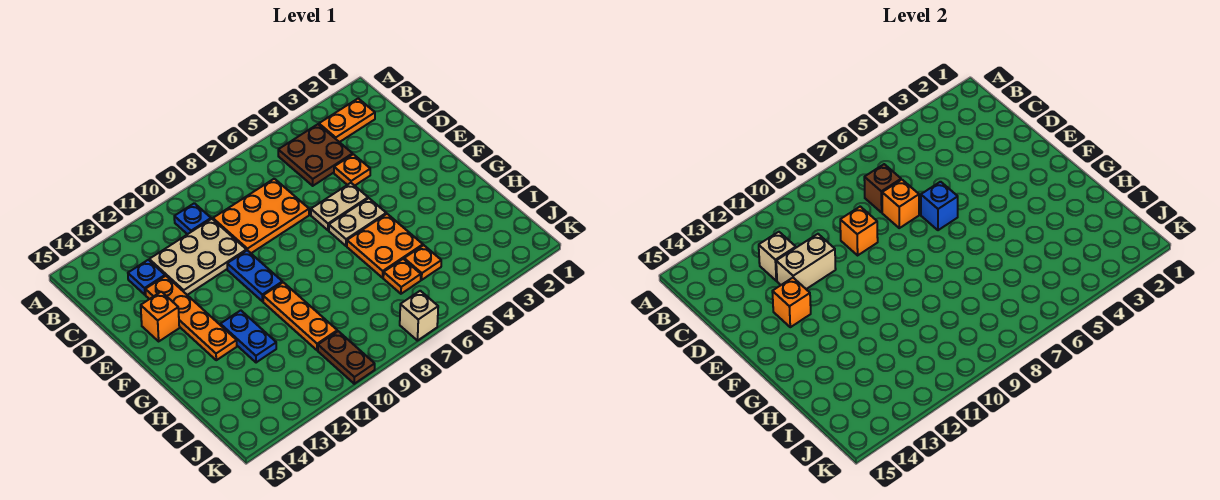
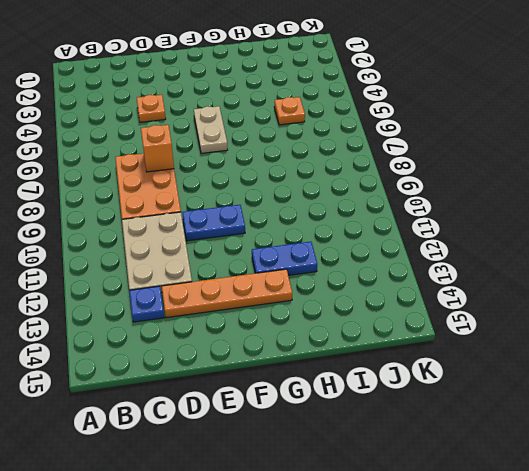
none -> orange 1x2 plate [319,99,375,142]
none -> brown 2x2 plate [278,124,353,186]
none -> blue 1x1 plate [174,203,211,234]

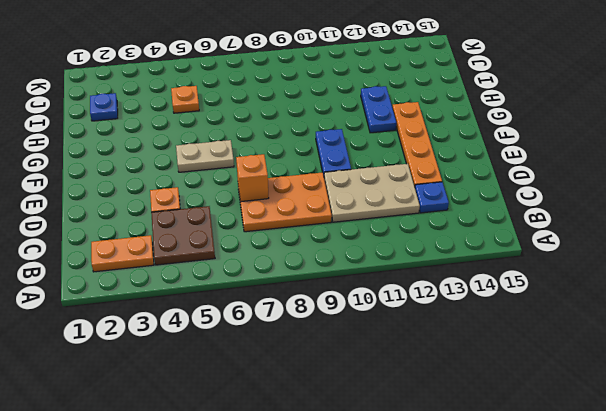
blue 1x1 plate [90,93,118,121] -> blue 1x1 plate moved to [174,203,211,234]
none -> tan 1x2 plate [311,183,368,230]
none -> orange 1x1 brick [141,292,179,341]
none -> orange 2x2 plate [347,214,423,278]

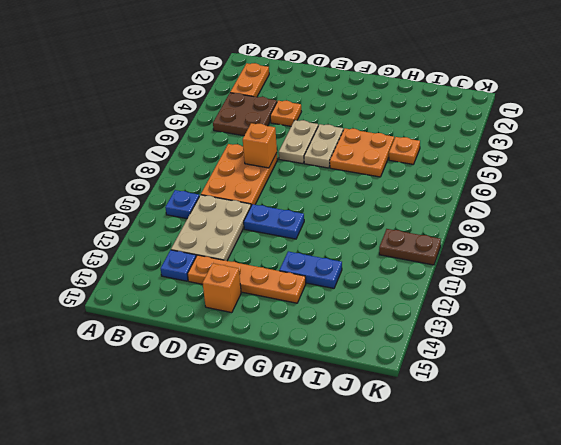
none -> orange 1x3 plate [263,282,337,350]
none -> orange 1x1 plate [383,259,421,294]
none -> tan 1x1 brick [400,291,438,341]

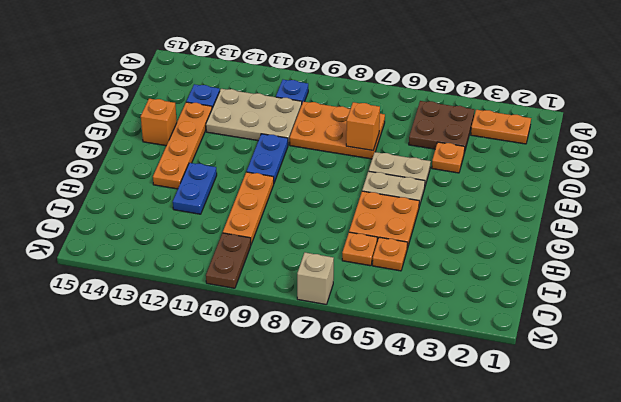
none -> brown 1x1 brick [864,164,901,212]
none -> tan 1x1 brick [759,232,796,281]
none -> orange 1x1 brick [840,207,878,255]

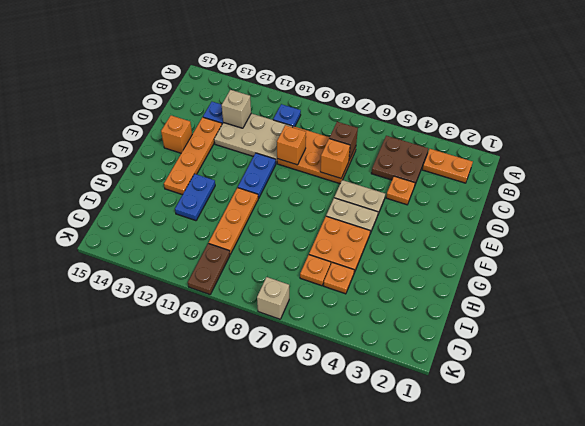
none -> tan 1x2 brick [776,234,836,289]
none -> blue 1x1 brick [921,182,958,230]
none -> orange 1x1 brick [772,278,811,327]

